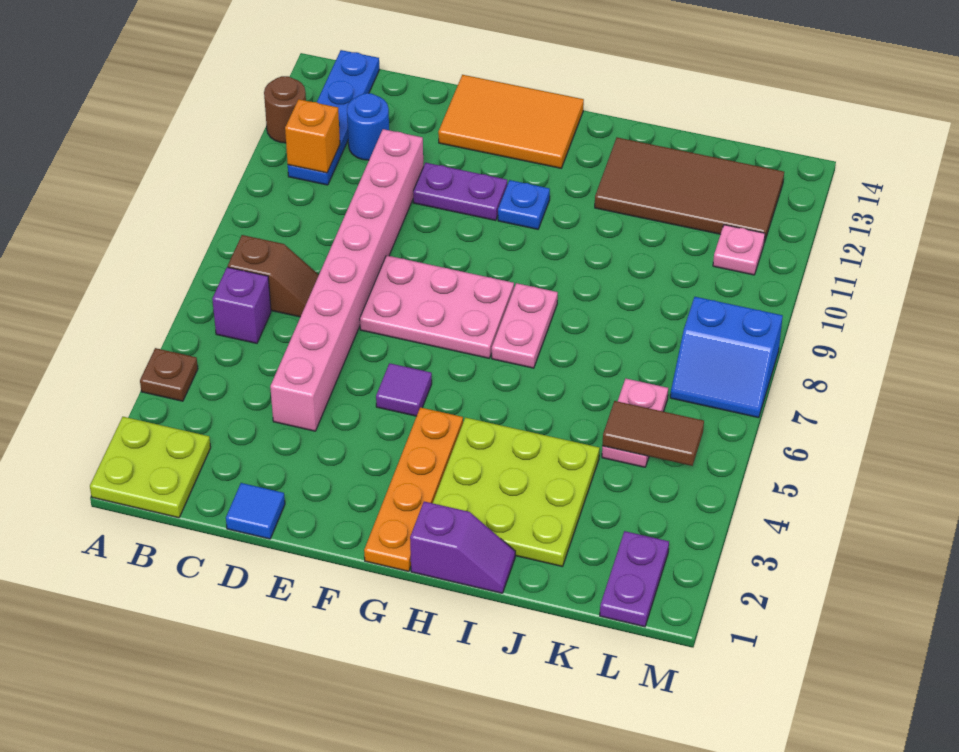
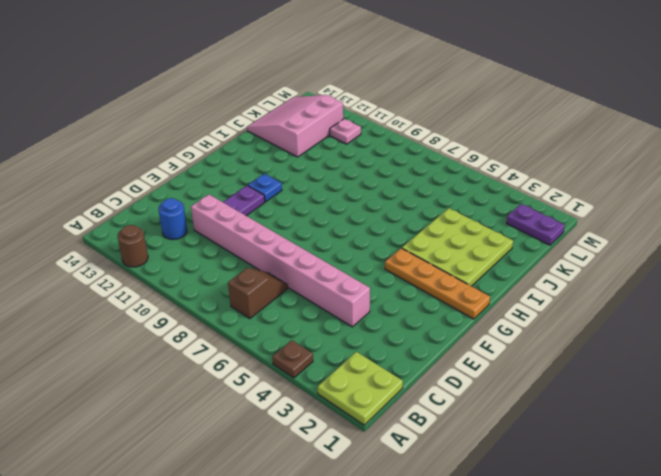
pink 3x3 slope [247,95,343,157] -> brown 2x4 tile [595,138,784,242]
none -> purple 1x1 brick [212,267,271,343]
none -> blue 1x4 plate [288,50,379,185]
none -> blue 1x1 tile [226,483,285,539]

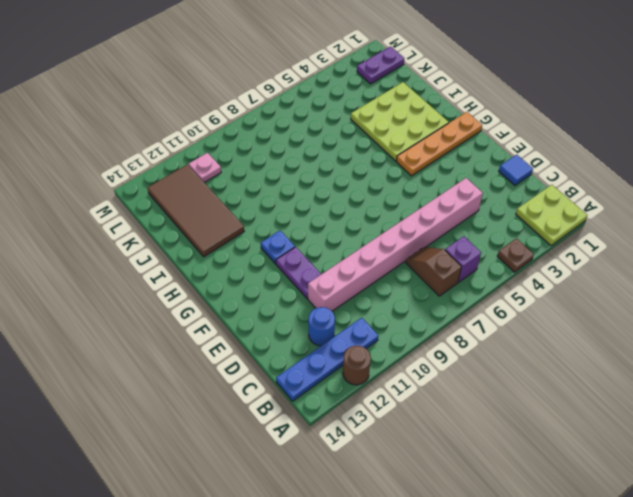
none -> pink 2x3 plate [360,255,514,358]
none -> orange 2x3 tile [438,75,584,168]
none -> purple 1x1 tile [376,363,432,416]

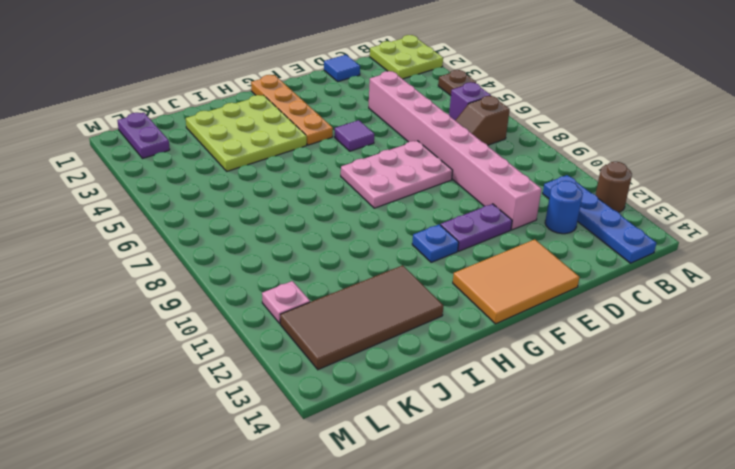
none -> purple 1x2 slope [410,502,515,593]
none -> pink 1x2 plate [492,283,558,368]
none -> pink 1x2 plate [602,379,668,467]

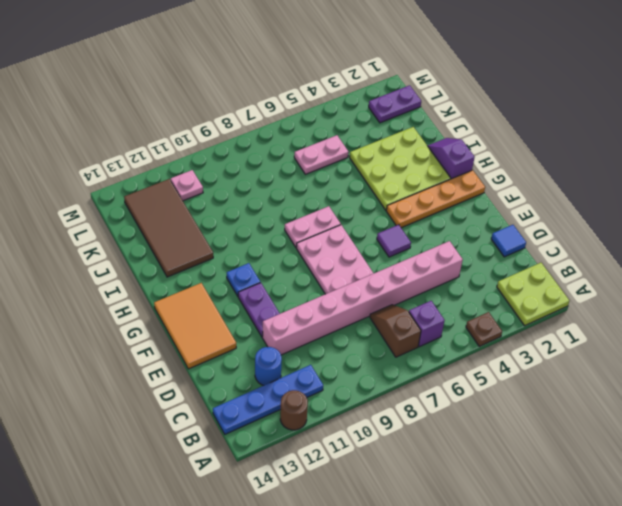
none -> blue 2x2 slope [670,297,783,418]
none -> orange 1x1 brick [285,99,340,173]
none -> brown 1x2 tile [602,401,704,466]

